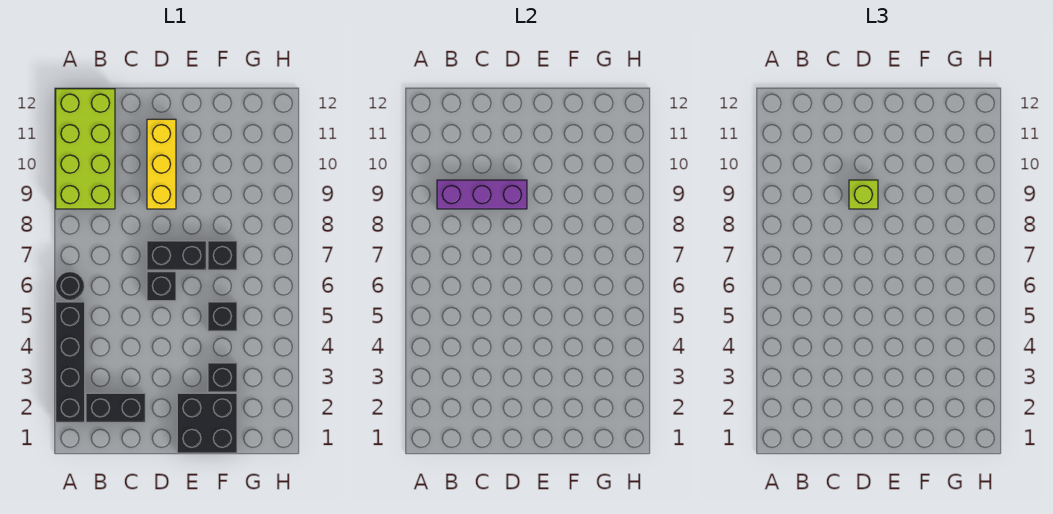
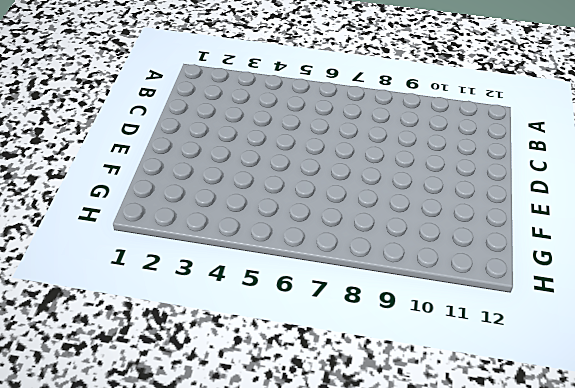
none -> black 1x4 brick [56,302,85,422]
none -> black 1x1 round brick [56,272,84,300]
none -> lime 2x4 brick [56,89,115,209]

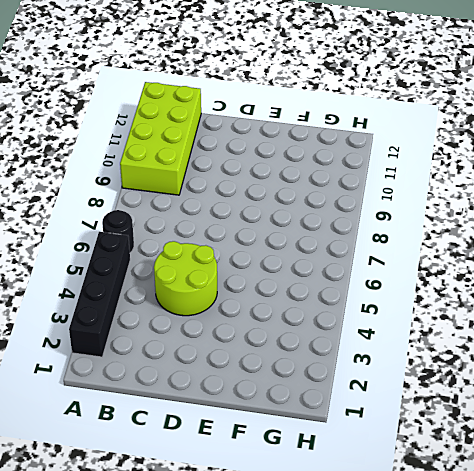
lime 2x2 round brick [154,241,217,316] -> none
none -> black 1x2 brick [86,393,145,422]
none -> black 1x1 brick [147,272,176,301]
none -> black 1x2 brick [147,241,206,270]

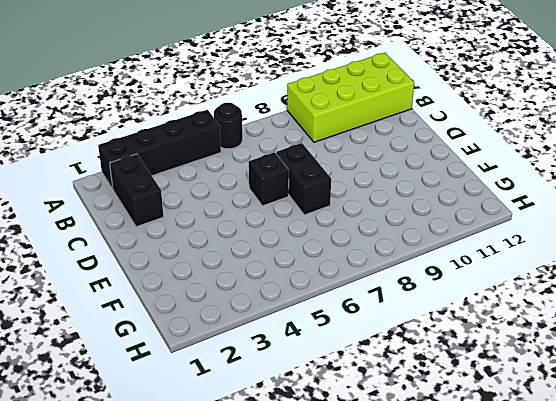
none -> yellow 1x3 brick [147,119,176,209]
none -> black 2x2 brick [177,393,237,453]
none -> black 1x1 brick [208,363,237,392]

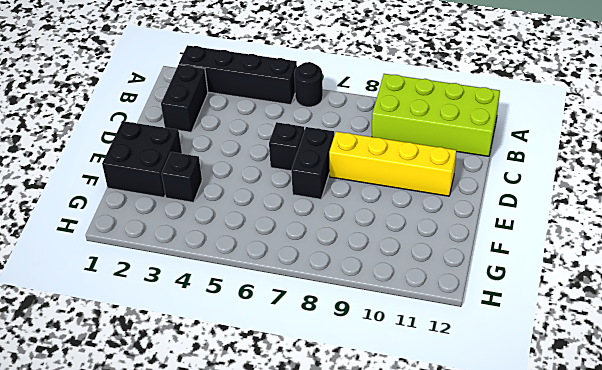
yellow 1x4 brick [329,132,456,196] -> yellow 1x3 brick [147,119,176,209]
none -> black 1x1 brick [208,302,237,331]
none -> black 1x1 brick [208,241,237,270]
none -> purple 1x3 brick [437,180,527,209]

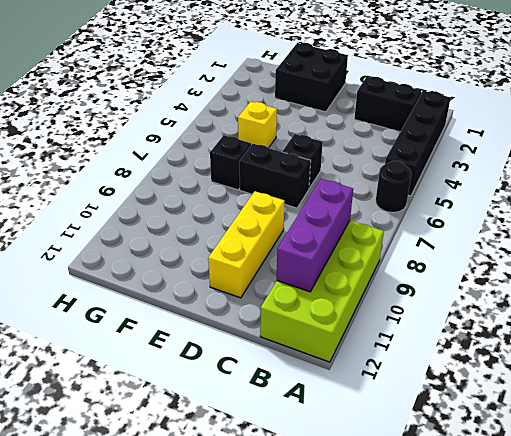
purple 1x3 brick [277,179,353,292] -> purple 1x3 brick turned to [437,180,527,209]
yellow 1x1 brick [238,101,277,148] -> black 1x1 brick [208,302,237,331]
none -> black 1x1 brick [208,363,237,392]
none -> lime 1x1 brick [849,180,878,209]

